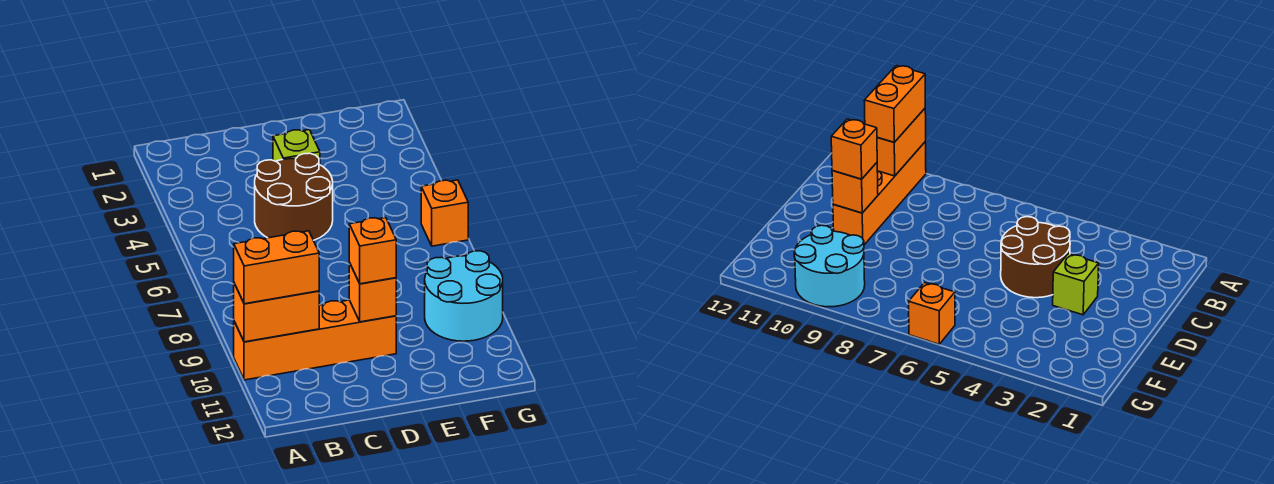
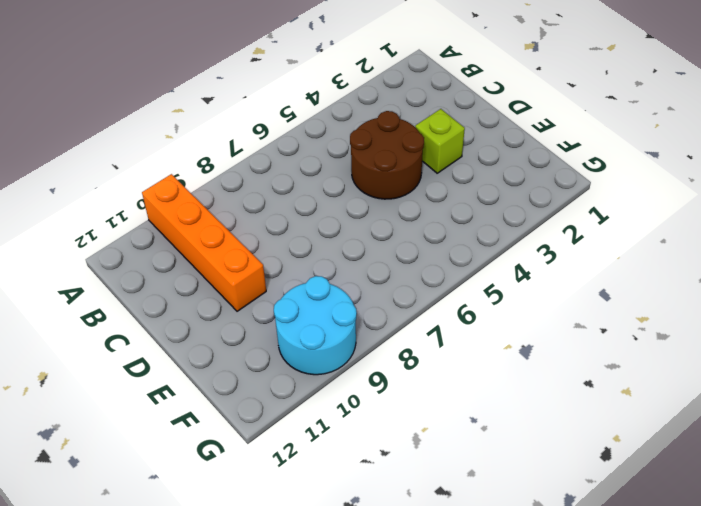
none -> orange 1x1 brick [421,180,468,246]
none -> orange 1x2 brick [234,283,319,342]

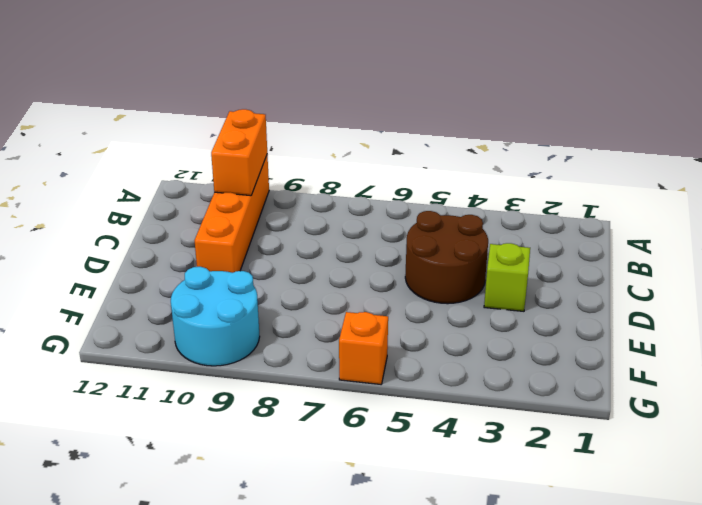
none -> orange 1x1 brick [349,263,396,322]
none -> orange 1x2 brick [234,231,319,304]

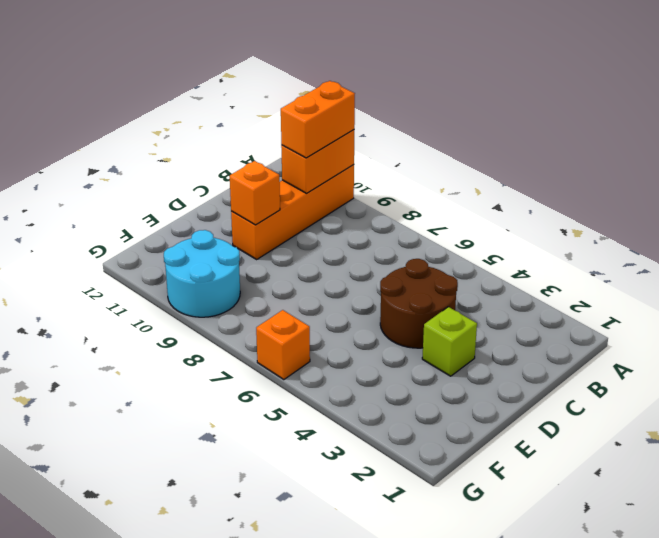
none -> orange 1x1 brick [349,218,396,284]

